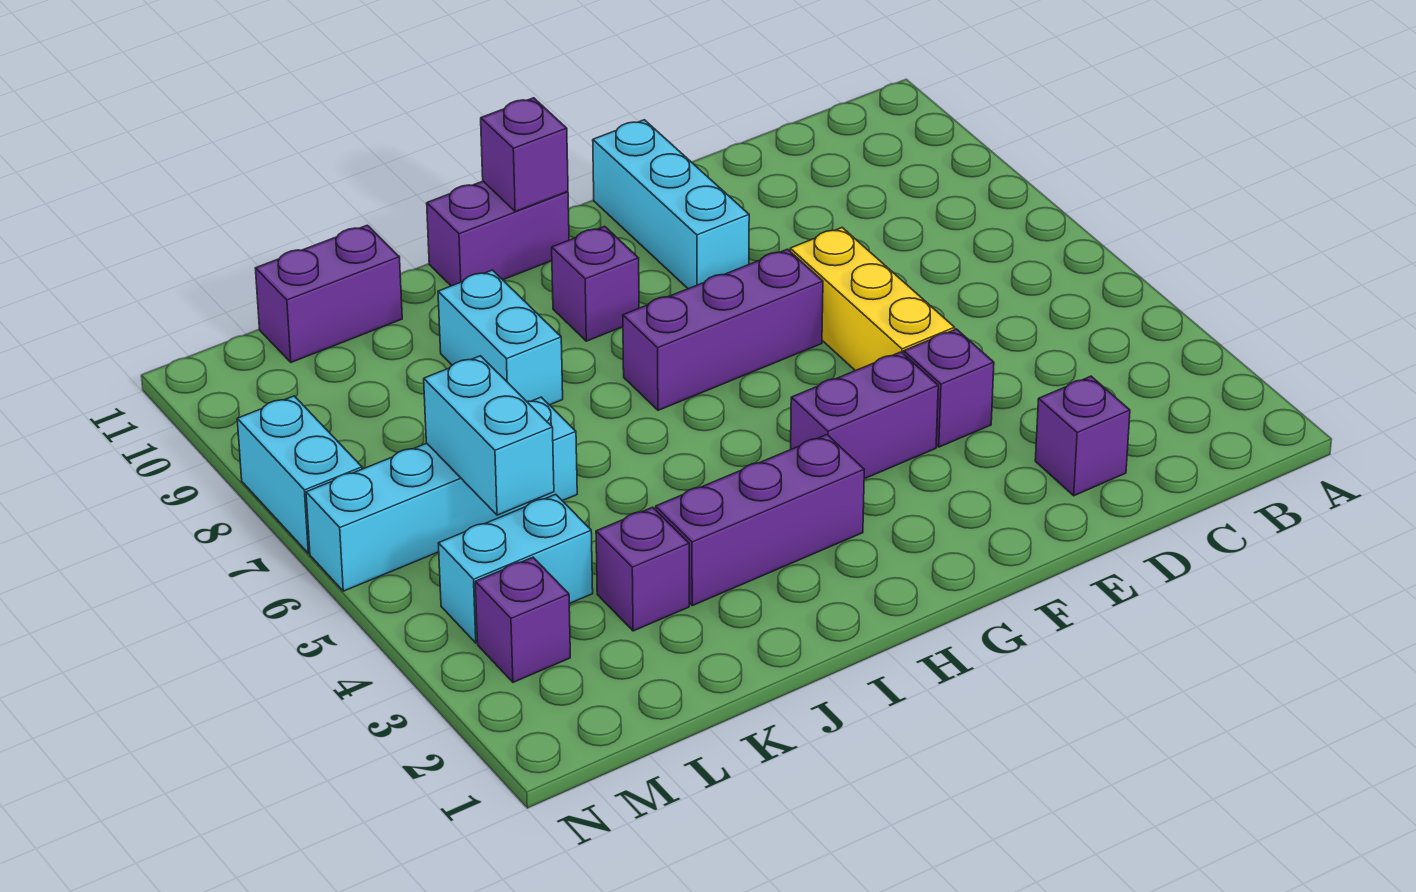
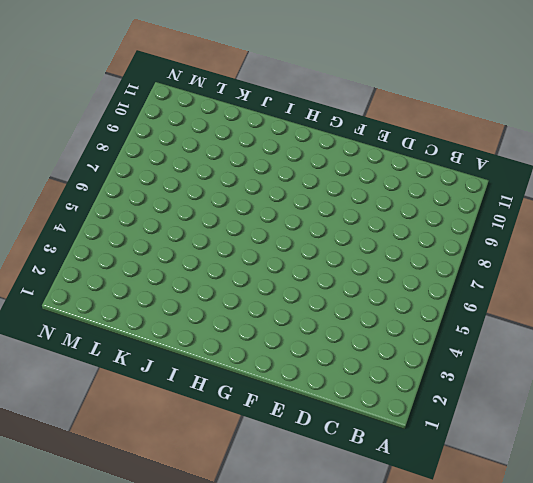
none -> purple 1x1 brick [1035,376,1130,496]
none -> purple 1x1 brick [904,329,994,447]
none -> yellow 1x3 brick [790,228,955,371]

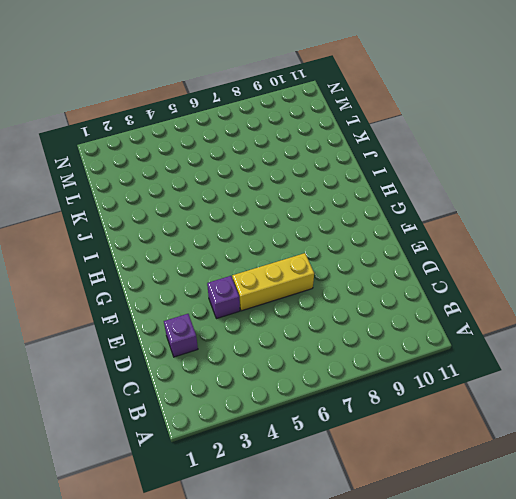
none -> purple 1x2 brick [791,352,938,479]
none -> purple 1x3 brick [623,249,823,410]
none -> cyan 1x3 brick [593,120,749,289]

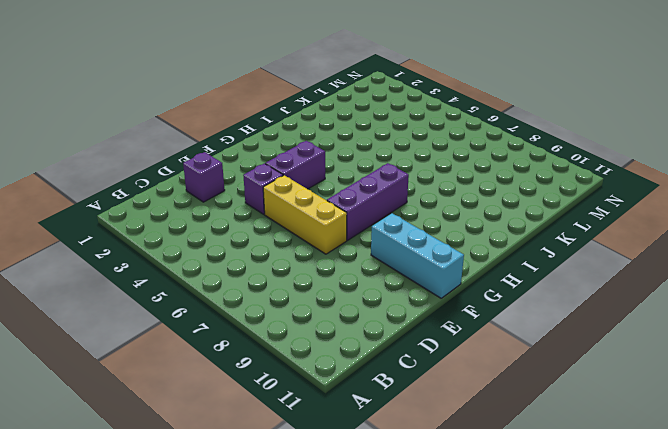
none -> purple 1x3 brick [656,435,864,606]
none -> purple 1x1 brick [552,226,639,341]
none -> purple 1x2 brick [427,181,569,286]

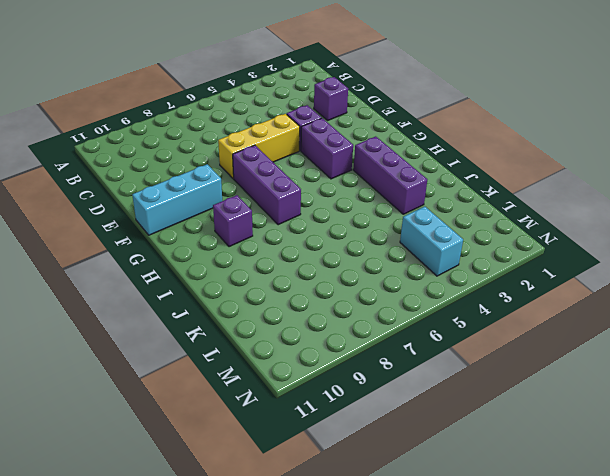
none -> purple 1x2 brick [427,181,569,286]
none -> cyan 1x2 brick [438,270,563,405]
none -> purple 1x1 brick [596,507,689,631]

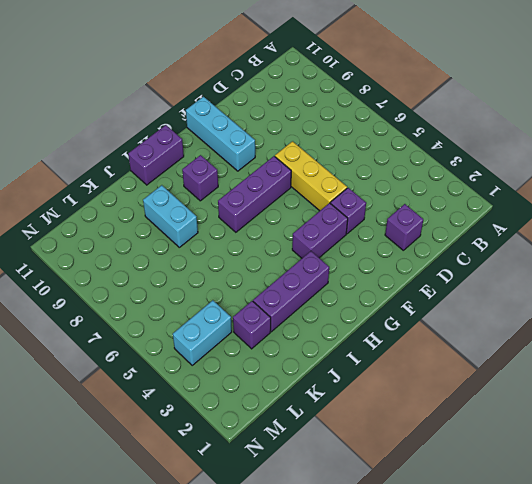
none -> cyan 1x4 brick [306,397,577,591]
none -> purple 1x2 brick [255,225,402,362]
none -> purple 1x1 brick [475,557,570,682]

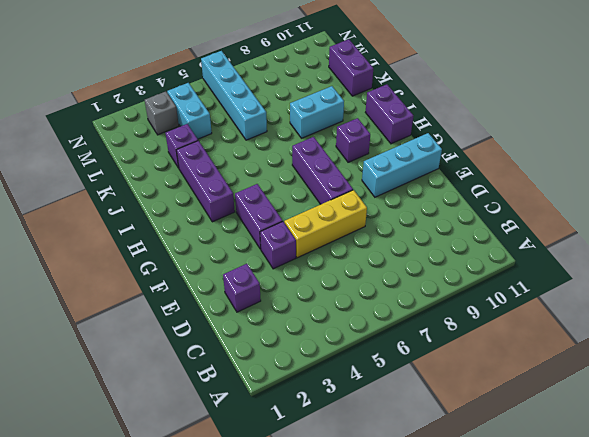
grey 1x1 brick [145,92,179,135] -> purple 1x1 brick [475,557,570,682]
none -> cyan 1x2 brick [237,396,362,553]
none -> purple 1x1 brick [481,98,568,211]
none -> cyan 1x2 brick [424,356,554,515]

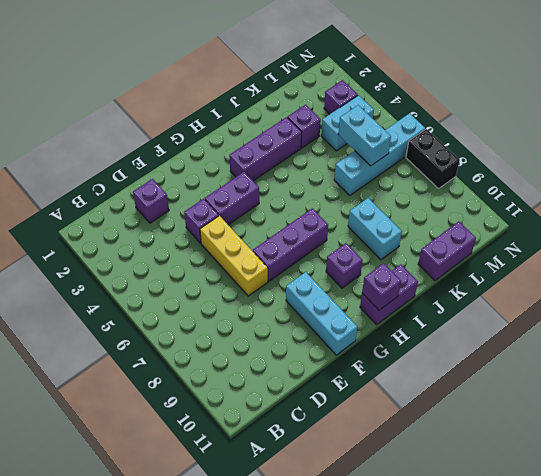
black 1x2 brick [406,129,460,188] -> cyan 1x2 brick [237,396,362,553]

